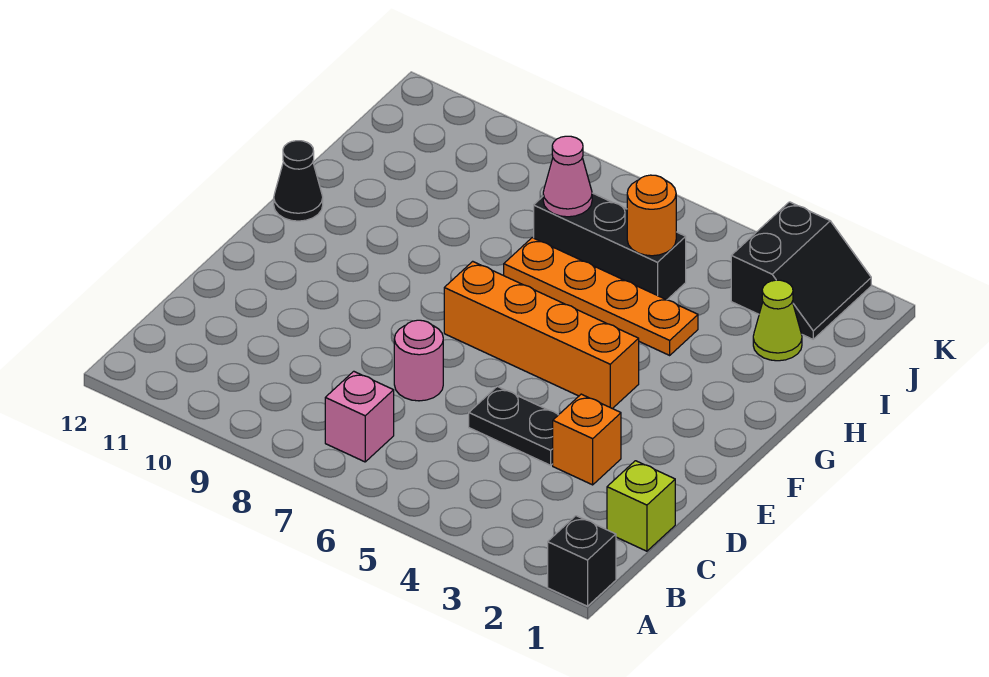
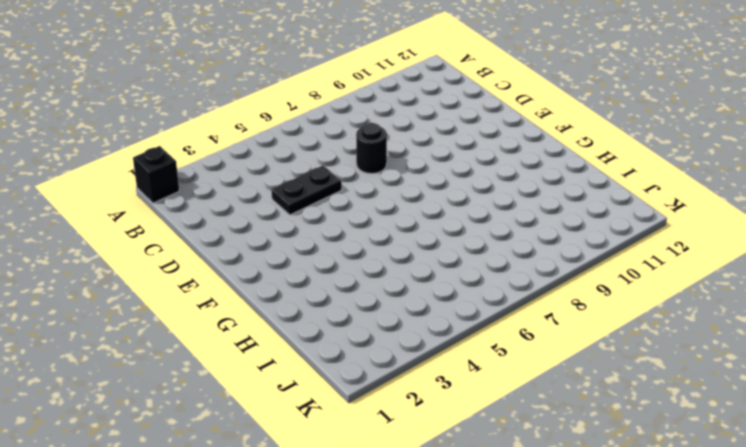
black 1x1 round brick [356,123,387,174] -> pink 1x1 round brick [394,320,443,401]
none -> pink 1x1 brick [325,371,394,462]
none -> lime 1x1 brick [607,461,675,551]
none -> orange 1x1 brick [553,394,621,485]

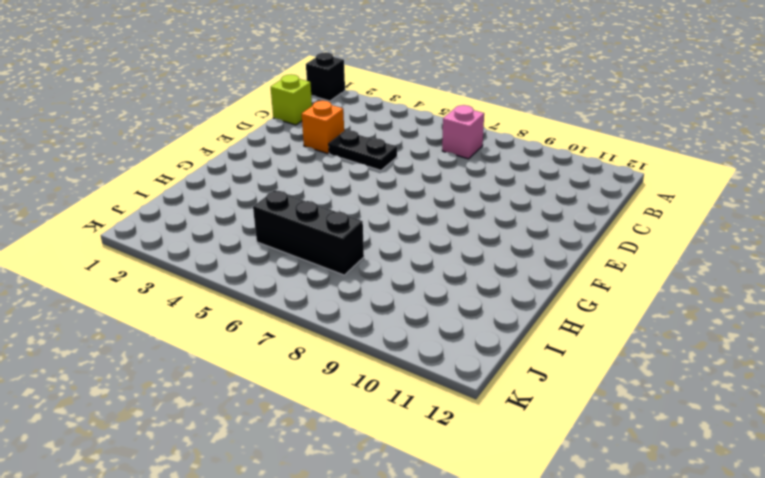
none -> pink 1x1 round brick [394,320,443,401]
none -> orange 1x4 brick [444,261,639,409]
none -> black 1x1 cone [274,141,323,221]

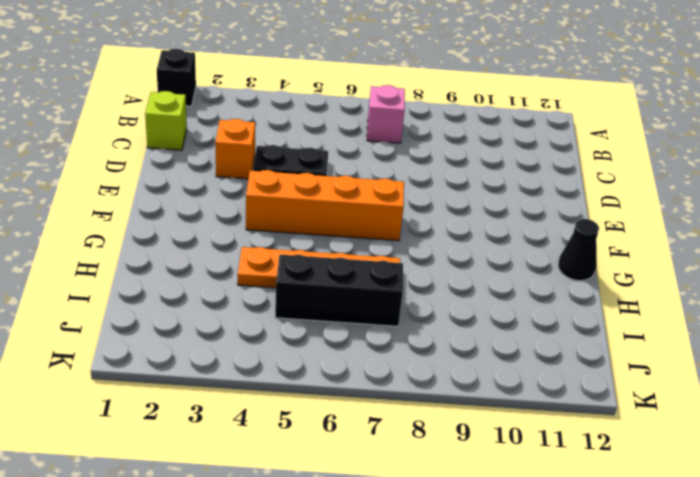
none -> pink 1x1 round brick [394,320,443,401]
none -> lime 1x1 cone [753,280,802,361]
none -> black 2x2 slope [731,202,871,339]

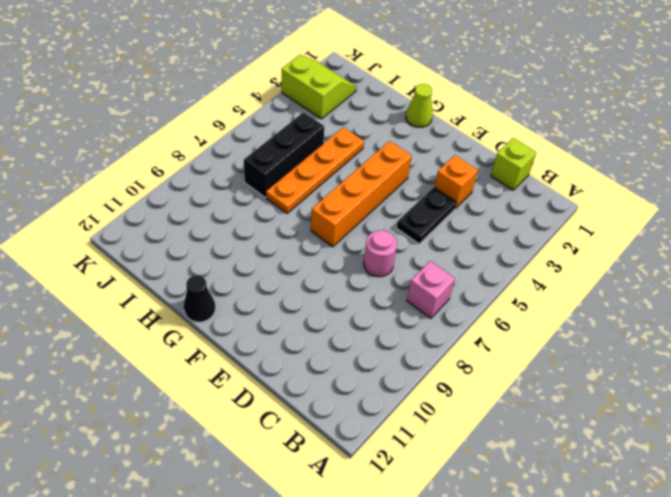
lime 1x1 cone [406,84,433,127] -> lime 1x1 cone moved to [753,280,802,361]
lime 2x2 slope [282,55,357,119] -> black 2x2 slope [731,202,871,339]
none -> black 1x1 brick [548,516,616,606]
none -> orange 1x1 round brick [627,175,676,256]
none -> pink 1x1 cone [543,136,592,217]

